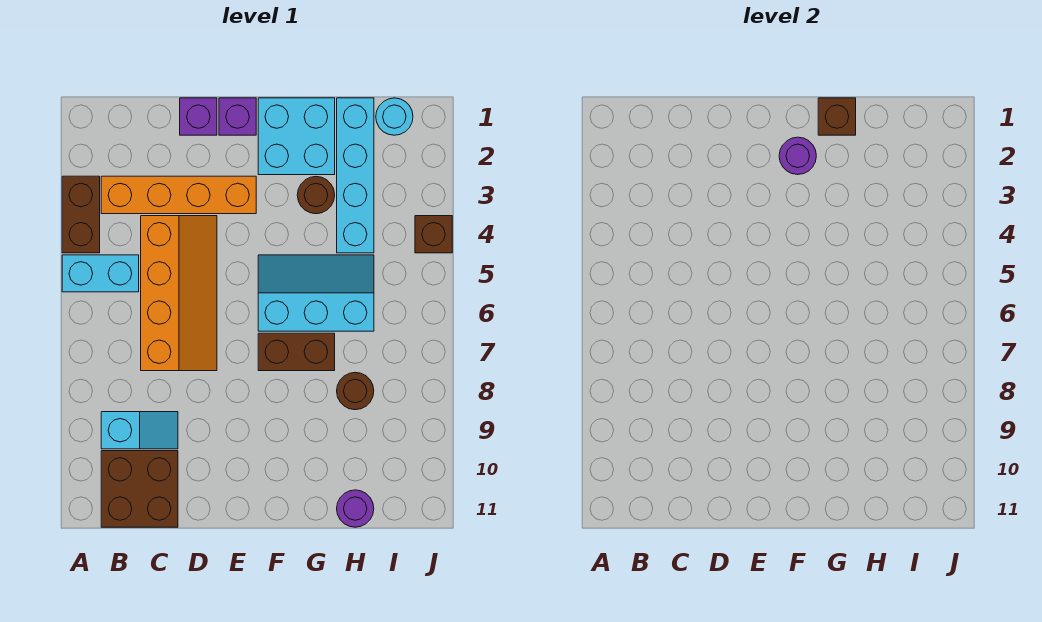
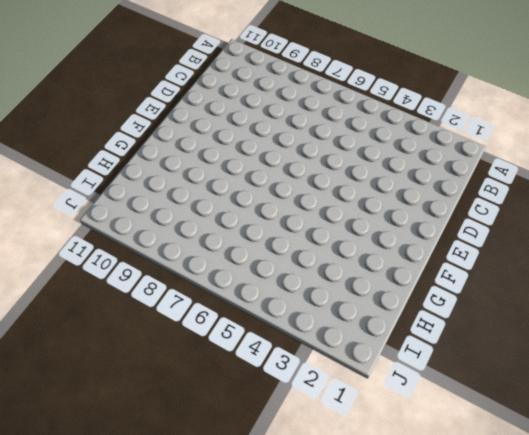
none -> brown 1x2 brick [62,176,100,253]
none -> cyan 1x2 brick [62,255,139,292]
none -> orange 1x4 brick [101,176,256,214]

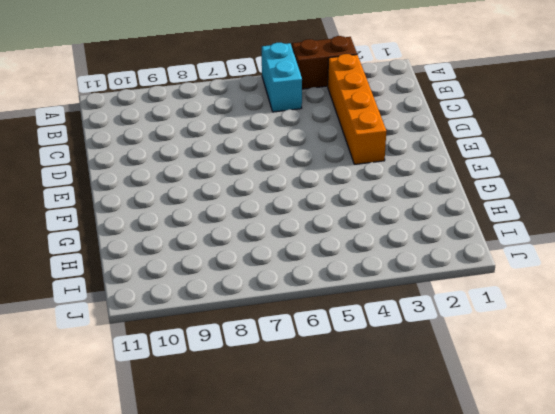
none -> cyan 1x2 slope [101,412,178,449]
none -> brown 2x2 brick [101,451,178,527]
none -> orange 2x4 slope [141,216,217,371]

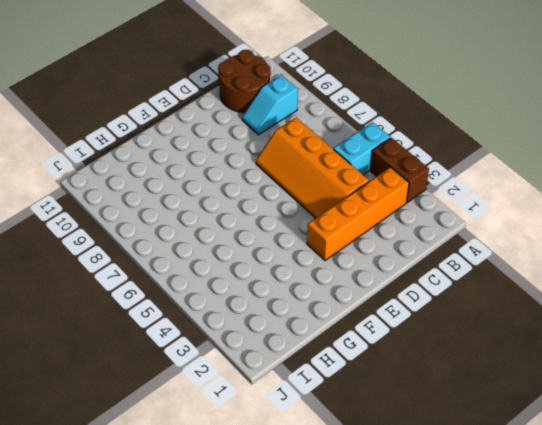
brown 2x2 round brick [218,50,271,112] -> brown 2x2 brick [101,451,178,527]
none -> purple 1x1 brick [180,98,217,135]
none -> purple 1x1 brick [219,98,256,135]
none -> cyan 2x2 brick [258,98,335,175]

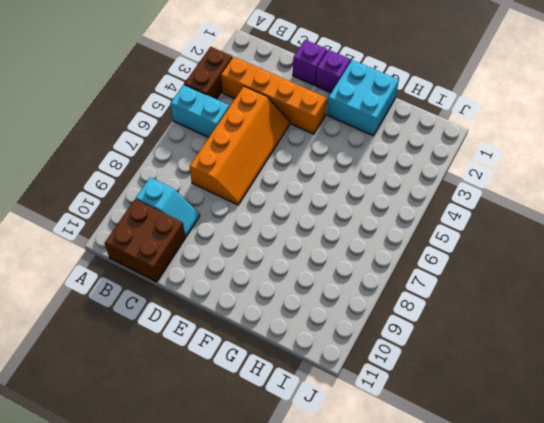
none -> cyan 2x3 slope [258,255,374,331]
none -> brown 1x2 brick [258,333,335,371]
none -> brown 1x1 round brick [297,177,335,214]

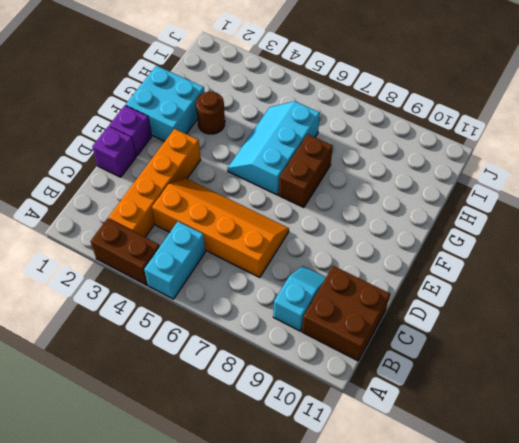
none -> cyan 1x4 brick [337,98,374,253]
none -> brown 1x1 round brick [337,372,374,410]
none -> purple 1x1 round brick [337,490,374,527]

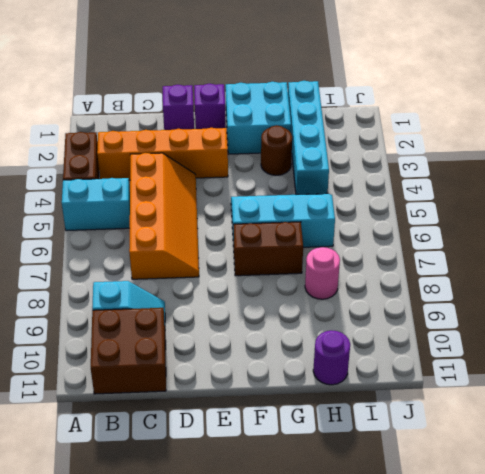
pink 1x1 round brick [305,247,340,299] -> brown 1x1 round brick [337,372,374,410]
none -> cyan 1x1 round brick [376,98,413,135]
none -> brown 1x1 brick [415,216,452,253]
none -> purple 1x1 round brick [779,137,816,175]

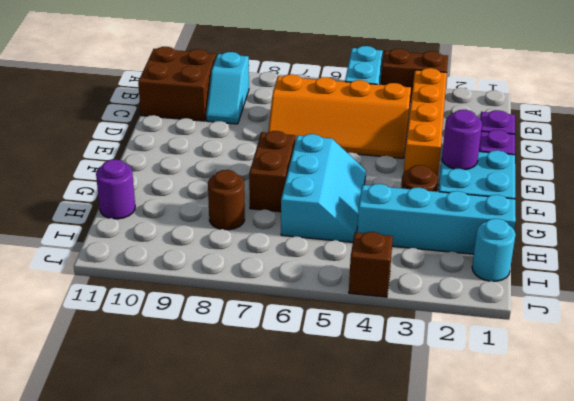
none -> brown 1x1 brick [818,98,856,135]

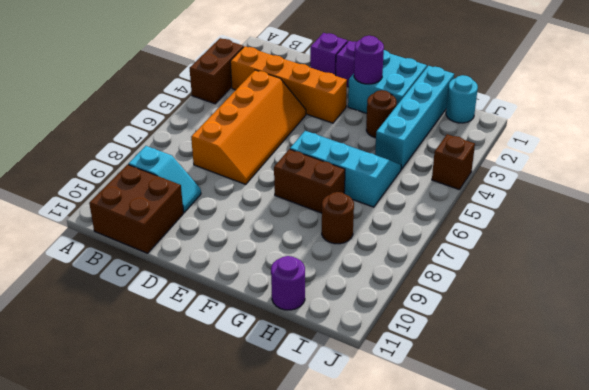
none -> cyan 1x2 brick [62,255,139,292]
none -> brown 1x1 brick [818,98,856,135]

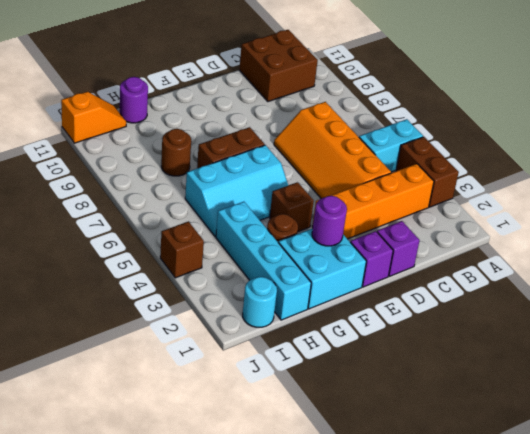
brown 1x1 brick [270,182,314,232] -> brown 1x1 brick moved to [818,98,856,135]
orange 1x2 slope [61,92,126,143] -> none
none -> cyan 1x2 slope [101,412,178,449]

